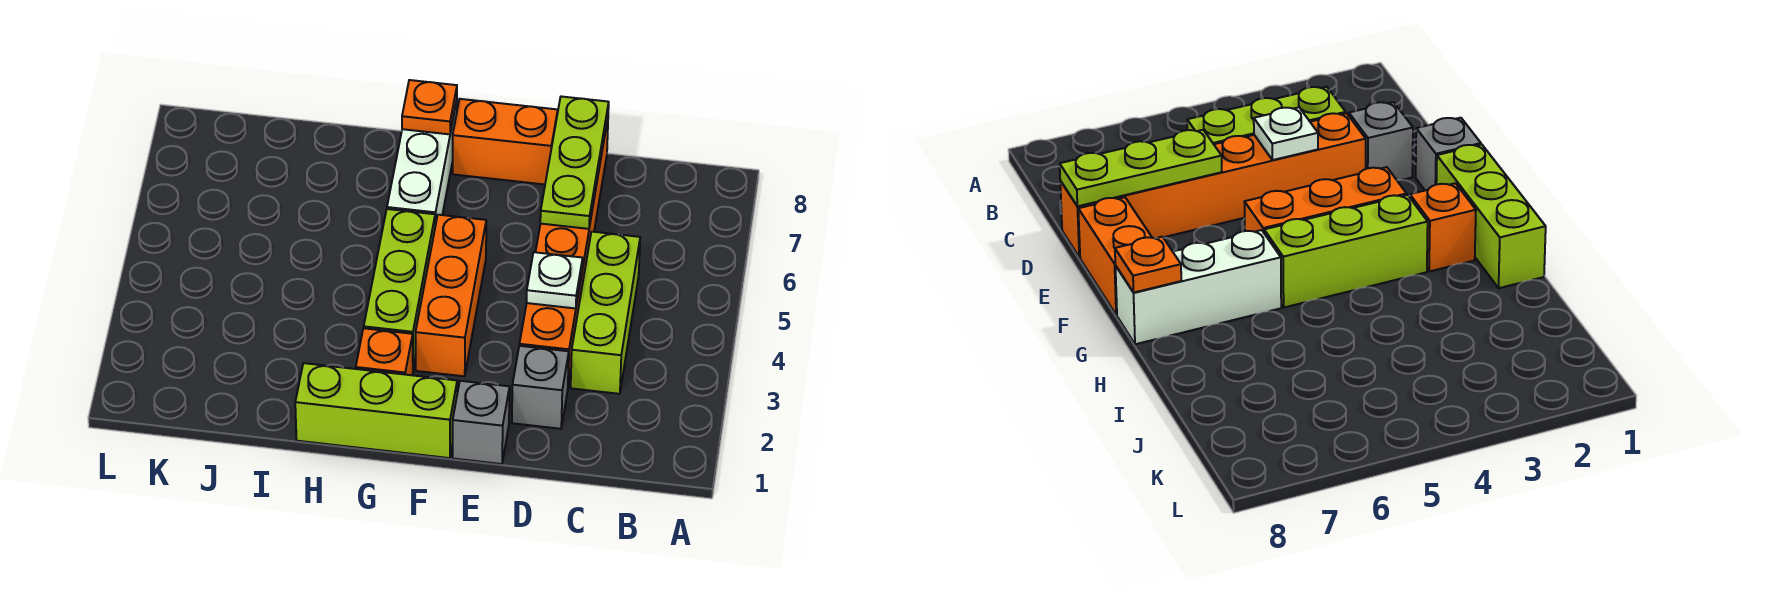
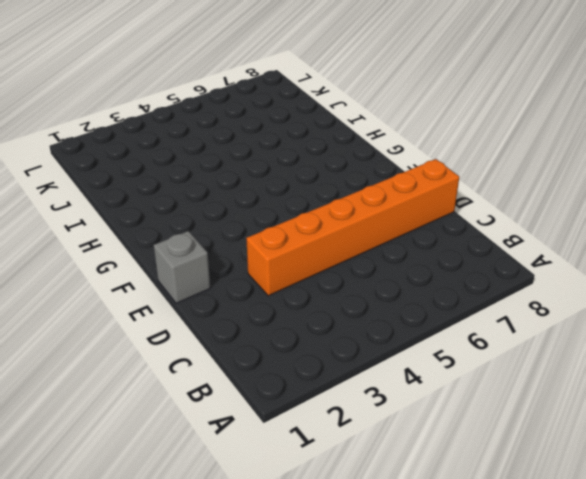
none -> lime 1x3 brick [571,232,640,394]
none -> grey 1x1 brick [512,346,569,429]
none -> orange 1x2 brick [453,99,558,184]

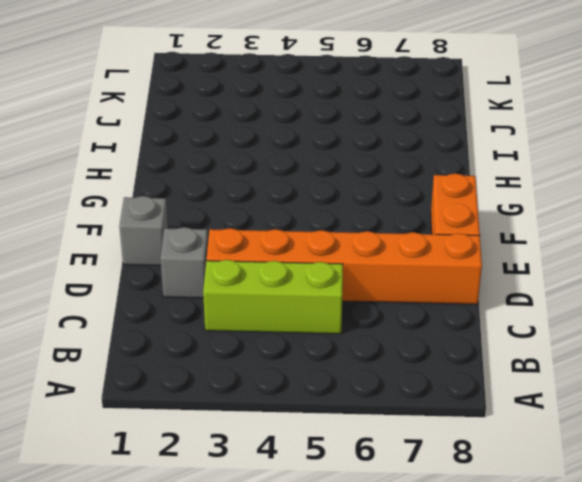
none -> lime 1x3 brick [295,363,457,458]
none -> orange 1x3 brick [416,215,486,376]
none -> orange 1x1 brick [356,328,413,375]

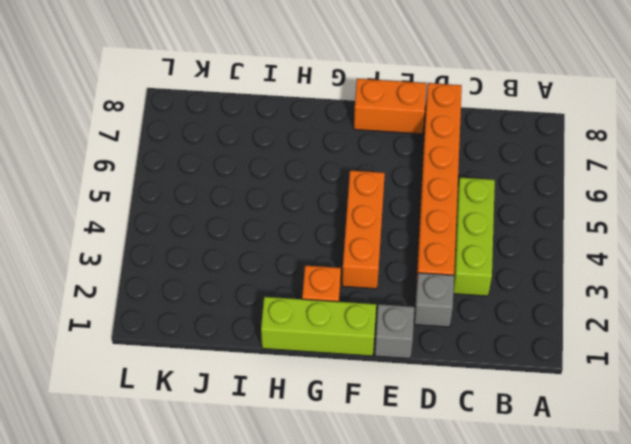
none -> lime 1x3 brick [364,209,435,369]
none -> white 1x3 brick [387,101,457,226]
none -> white 1x1 plate [527,252,583,308]

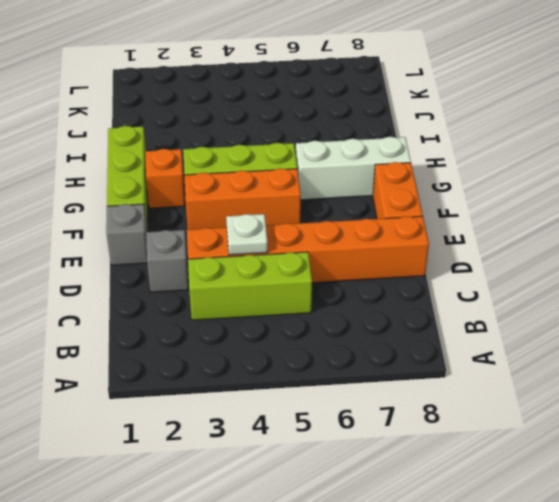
none -> lime 1x3 plate [540,96,609,229]
none -> orange 1x1 plate [402,80,457,134]

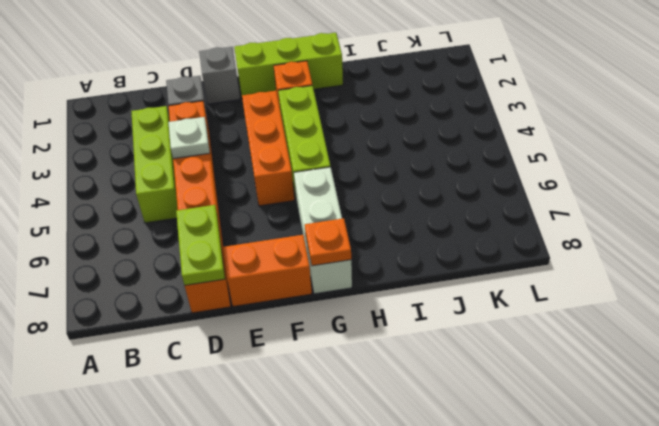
lime 1x2 plate [176,205,225,285] -> lime 1x3 plate [540,96,609,229]

